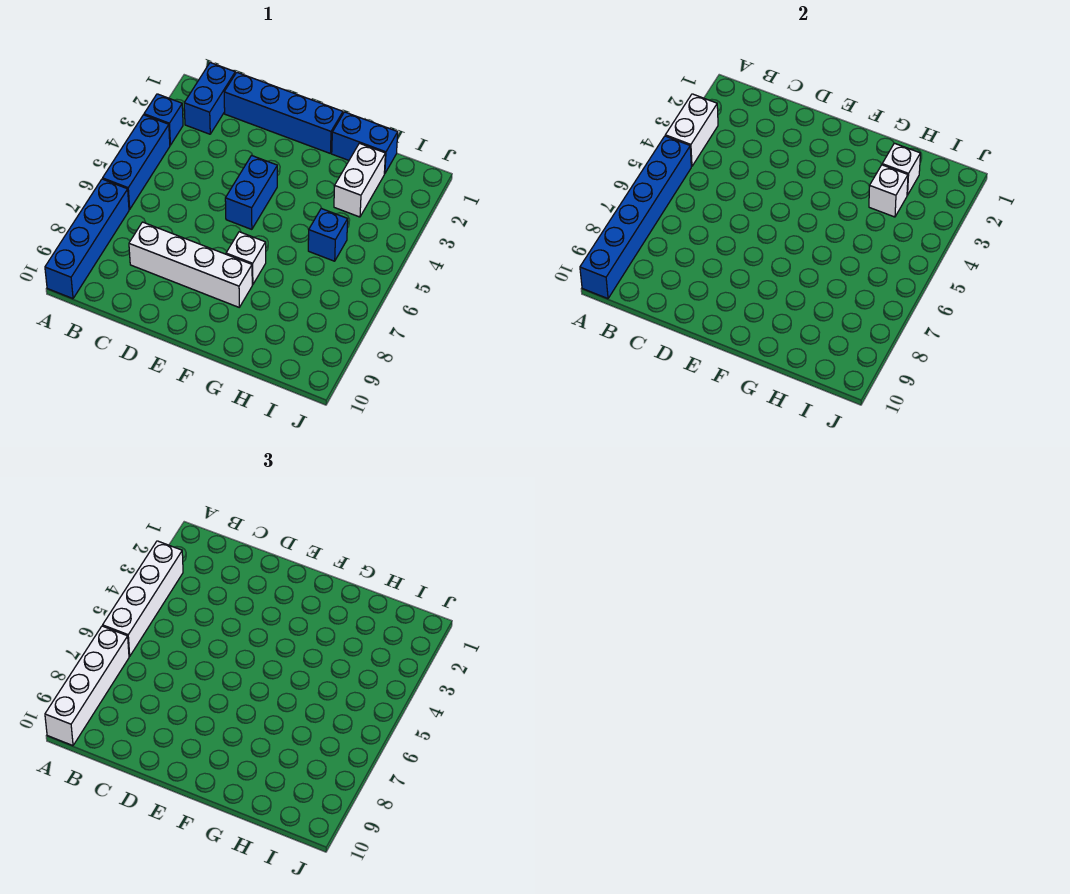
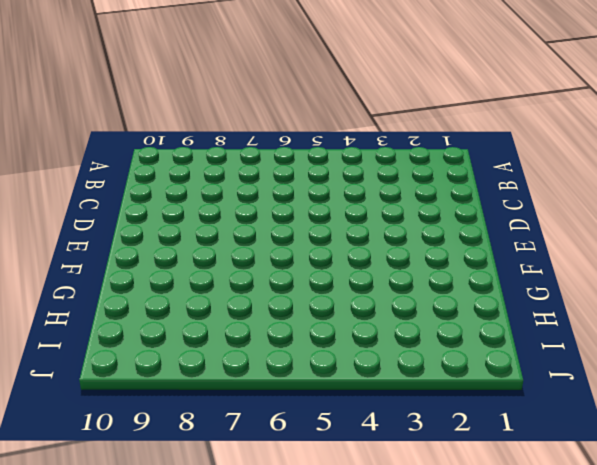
none -> blue 1x1 brick [144,94,183,145]
none -> blue 1x3 brick [103,115,170,209]
none -> blue 1x4 brick [45,179,129,299]

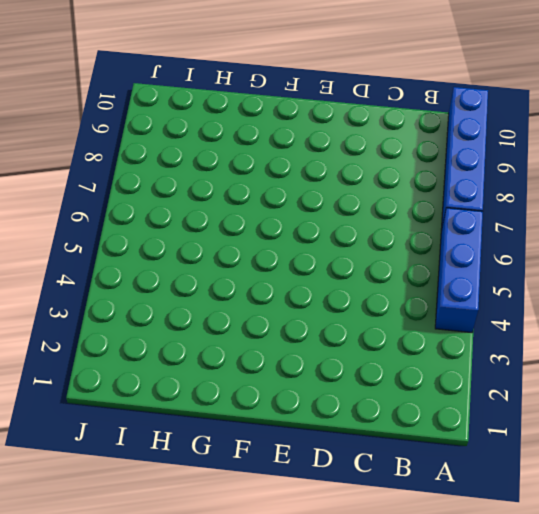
none -> blue 1x1 brick [144,94,183,145]
none -> blue 1x2 brick [184,63,235,134]
none -> blue 1x4 brick [224,73,343,153]

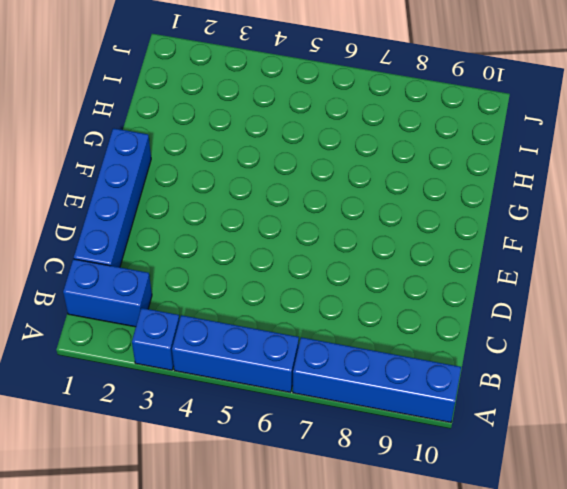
none -> white 1x4 brick [129,222,252,307]
none -> blue 1x2 brick [225,156,277,229]
none -> white 1x1 brick [226,232,266,285]

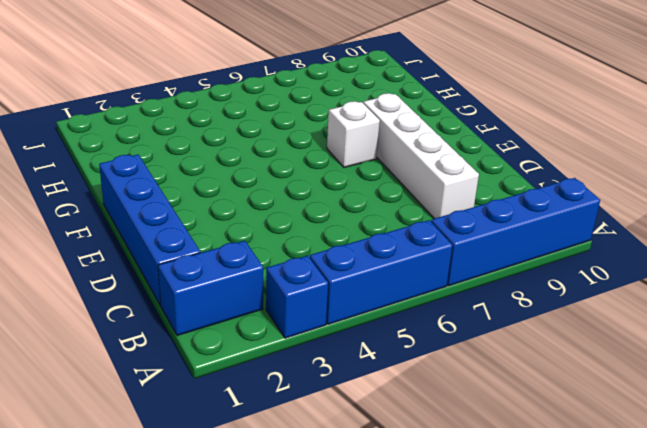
none -> blue 1x2 brick [225,156,277,229]
none -> blue 1x2 brick [332,112,398,174]
none -> white 1x2 brick [334,143,385,217]

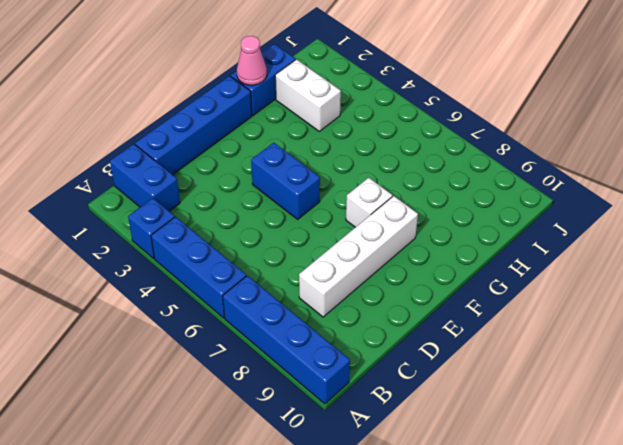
pink 1x1 cone [237,36,267,85] -> none
none -> blue 1x1 brick [308,208,348,261]
none -> white 1x2 brick [665,94,718,166]
none -> blue 1x6 brick [580,136,691,299]

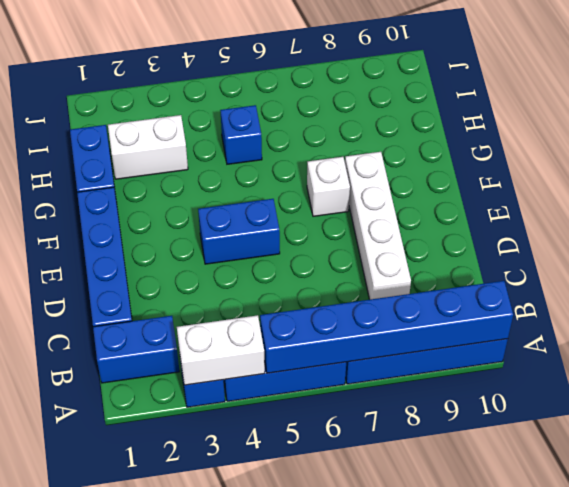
none -> white 1x1 brick [882,143,920,195]
none -> white 1x1 brick [869,165,908,217]
none -> white 1x4 brick [103,541,183,656]

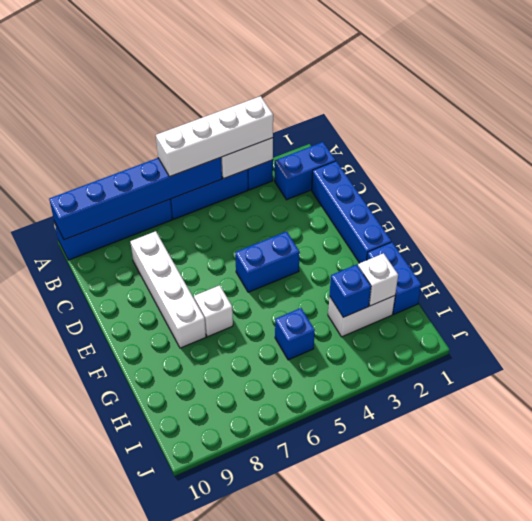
blue 1x1 brick [330,265,371,317] -> white 1x1 brick [869,165,908,217]
none -> white 1x4 brick [45,626,129,746]

